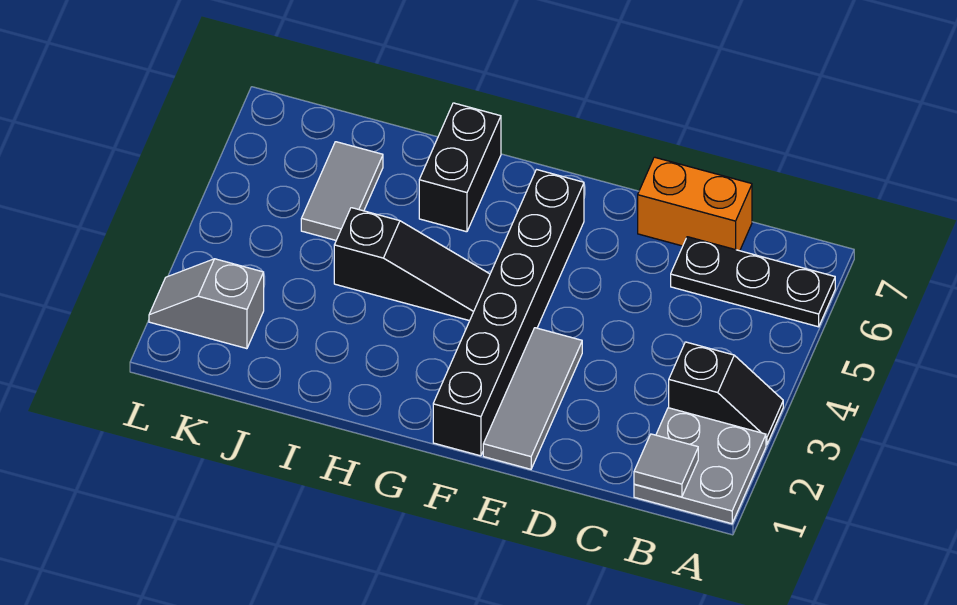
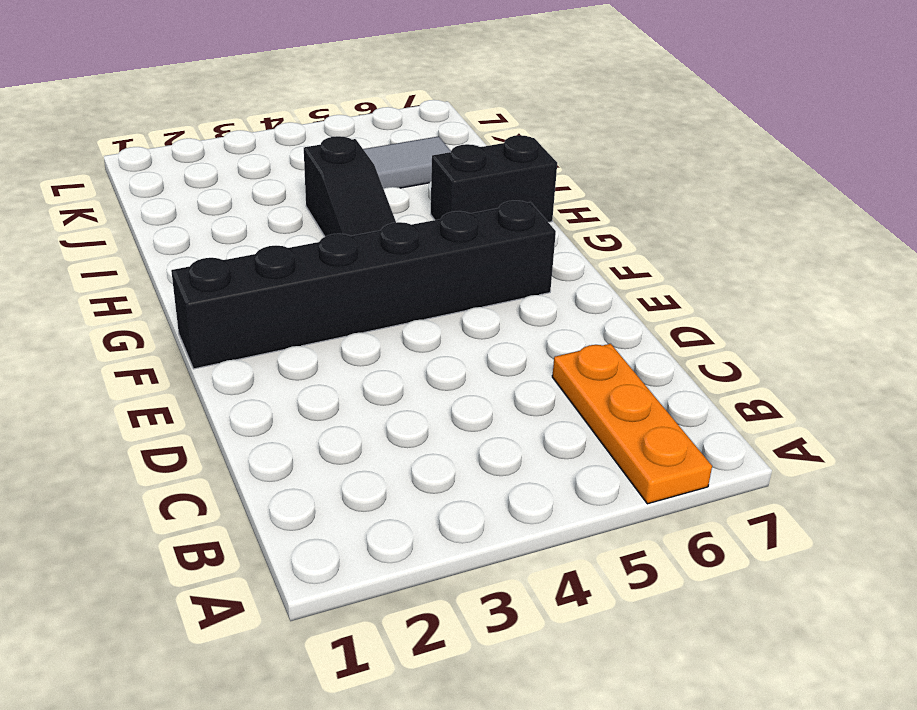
orange 1x3 plate [552,344,712,504] -> black 1x3 plate [671,237,835,327]
none -> grey 2x2 plate [634,408,766,524]
none -> black 1x2 slope [669,342,783,445]

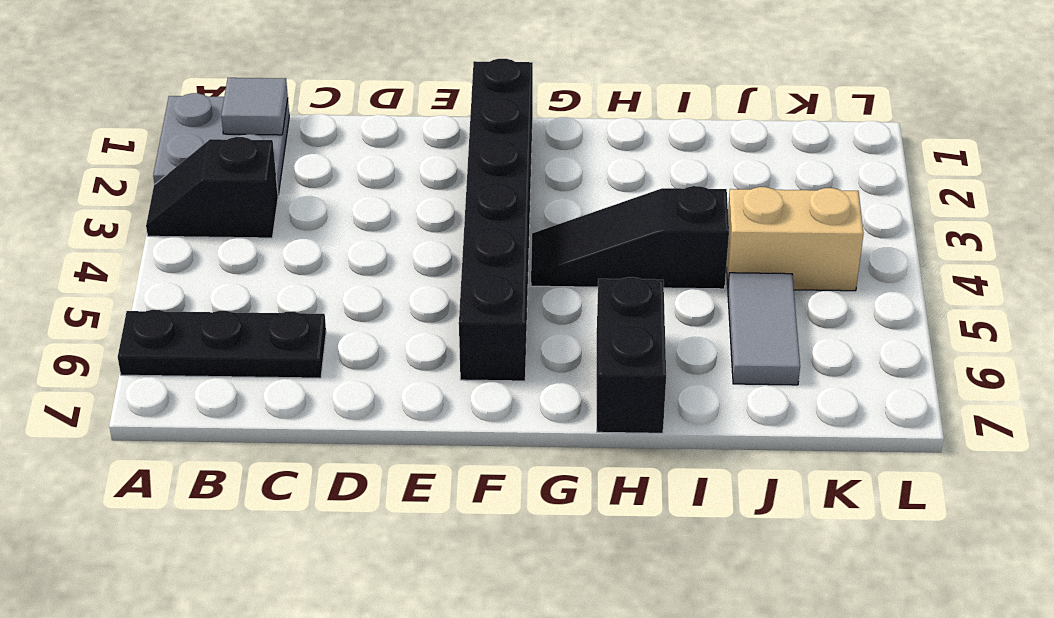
tan 1x2 brick [726,187,864,291] -> none
none -> orange 1x2 brick [638,157,752,251]
none -> grey 1x3 tile [483,328,582,469]

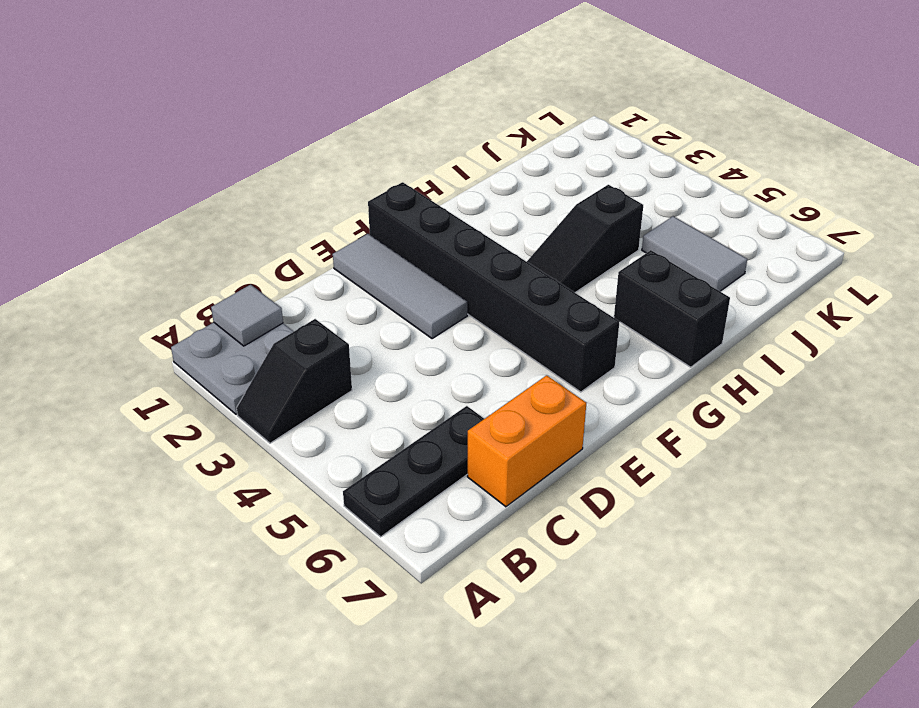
none -> grey 1x2 slope [149,259,264,349]

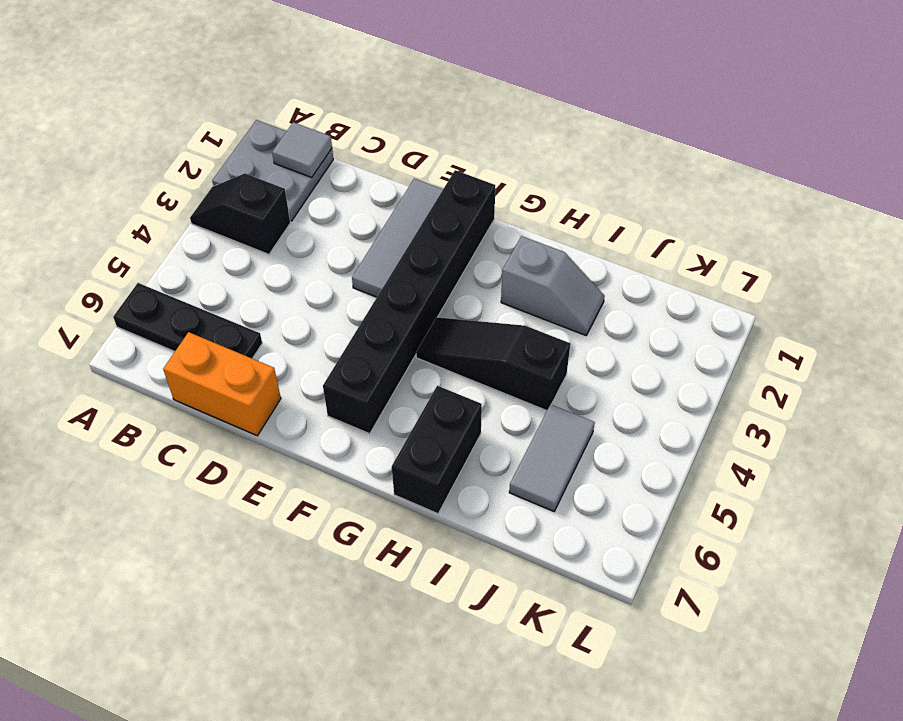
grey 1x2 slope [501,236,605,335] -> grey 1x2 slope moved to [149,259,264,349]

